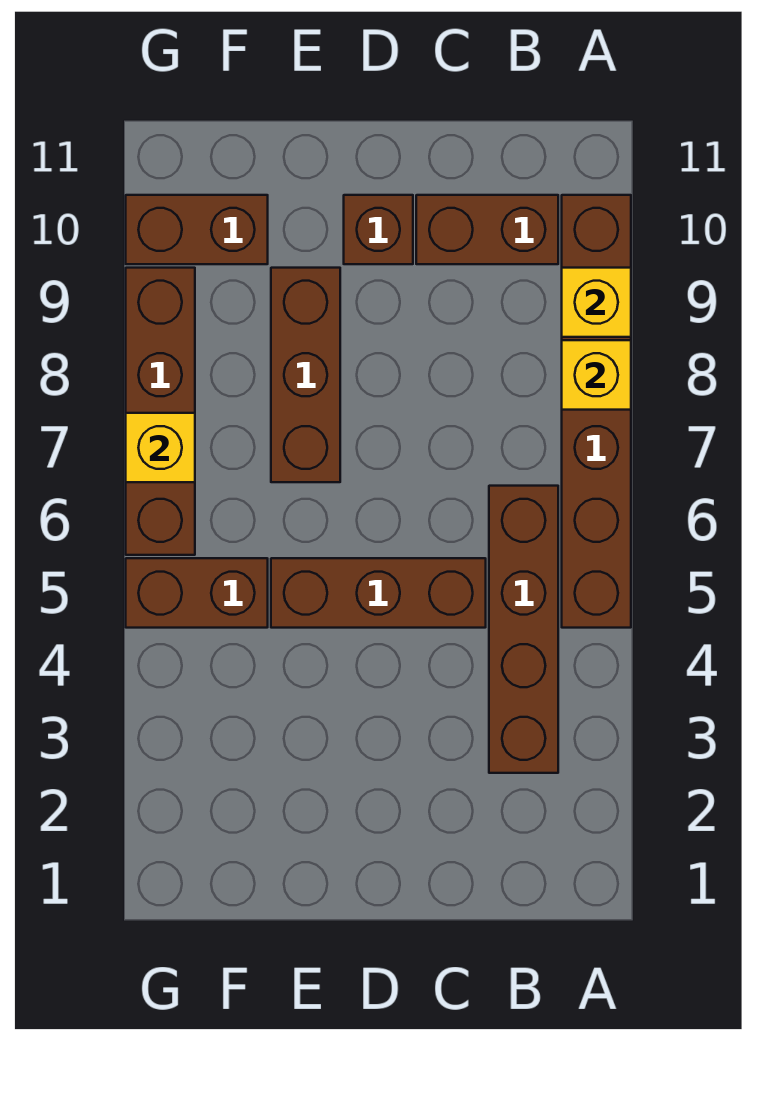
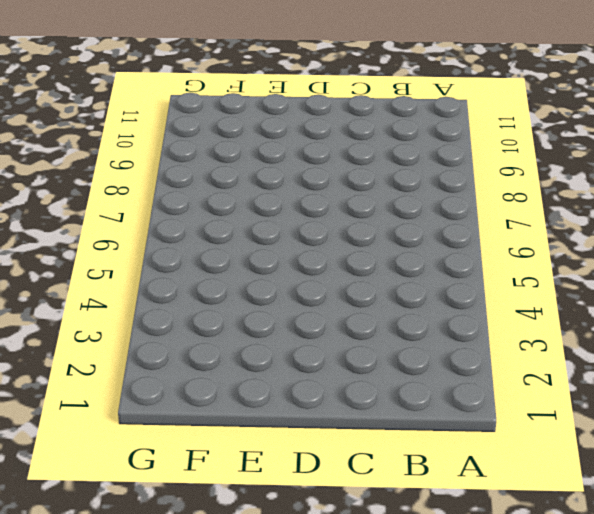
none -> brown 1x6 brick [562,195,631,628]
none -> brown 1x4 brick [489,486,558,773]
none -> brown 1x2 brick [416,195,558,264]

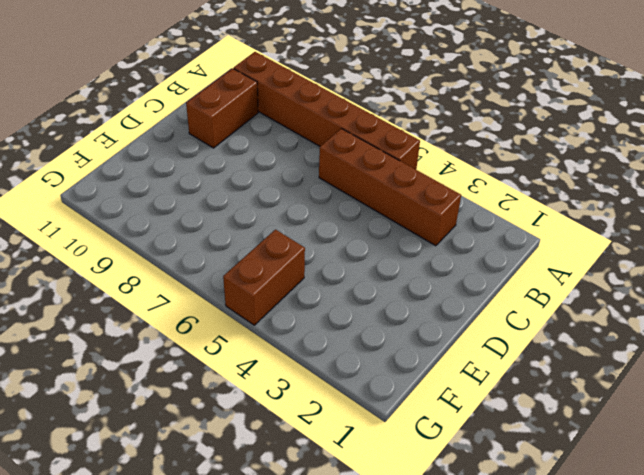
none -> brown 1x3 brick [271,558,486,628]
none -> brown 1x1 brick [344,195,413,264]
none -> brown 1x3 brick [271,268,340,482]

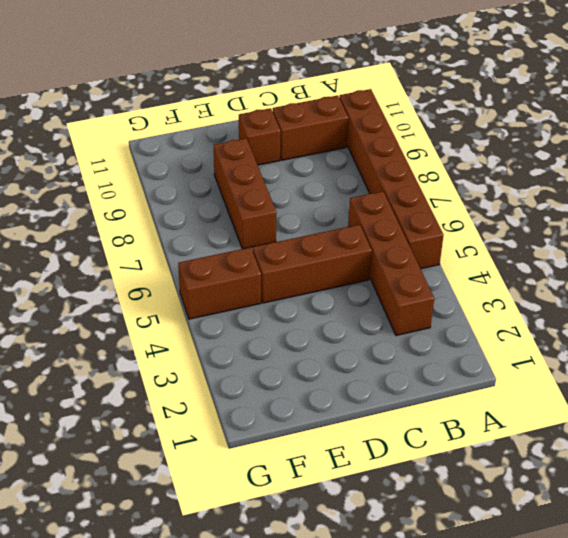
none -> brown 1x2 brick [126,195,268,264]
none -> brown 1x4 brick [126,268,195,555]
none -> yellow 1x1 brick [562,340,631,410]

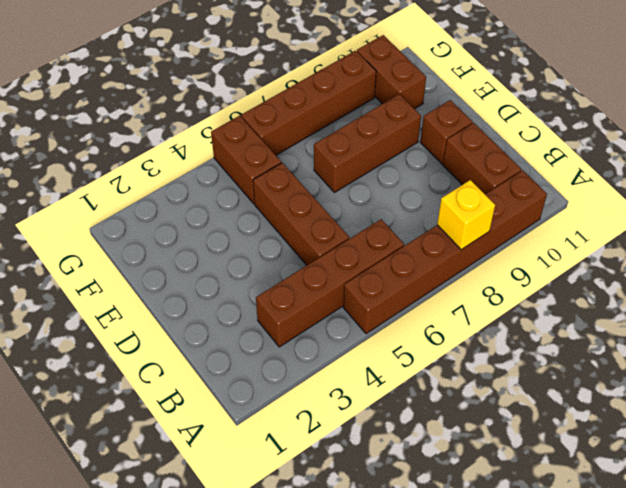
none -> yellow 1x1 brick [562,268,631,337]
none -> yellow 1x1 brick [126,413,195,482]

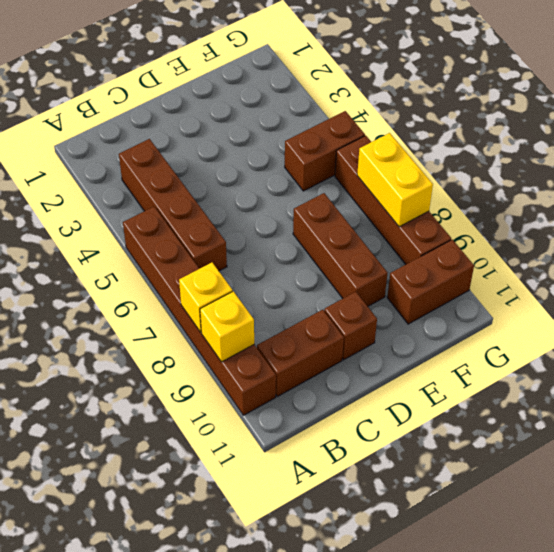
yellow 1x2 brick [357,133,433,227] -> yellow 1x1 brick [126,413,195,482]
none -> brown 1x3 brick [271,558,486,628]

